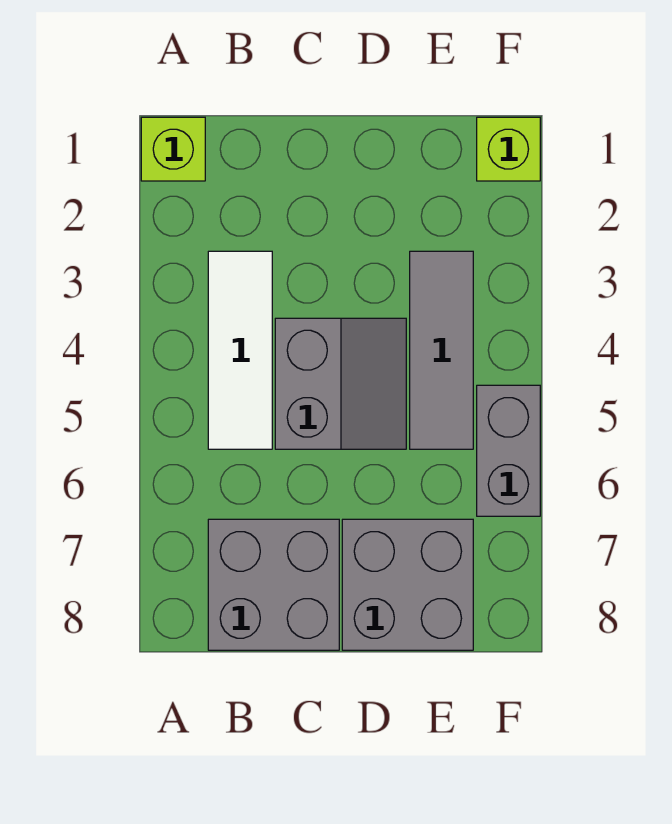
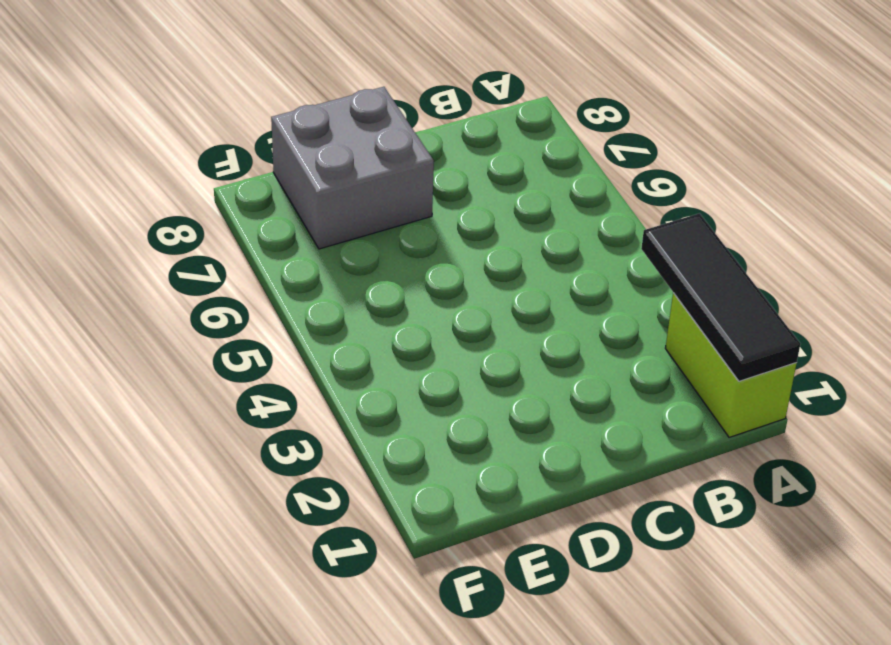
lime 1x2 brick [665,293,797,437] -> lime 1x1 brick [141,117,205,181]
black 1x3 tile [641,213,800,381] -> none
none -> white 1x3 tile [208,251,272,449]
none -> grey 2x2 brick [208,519,339,650]

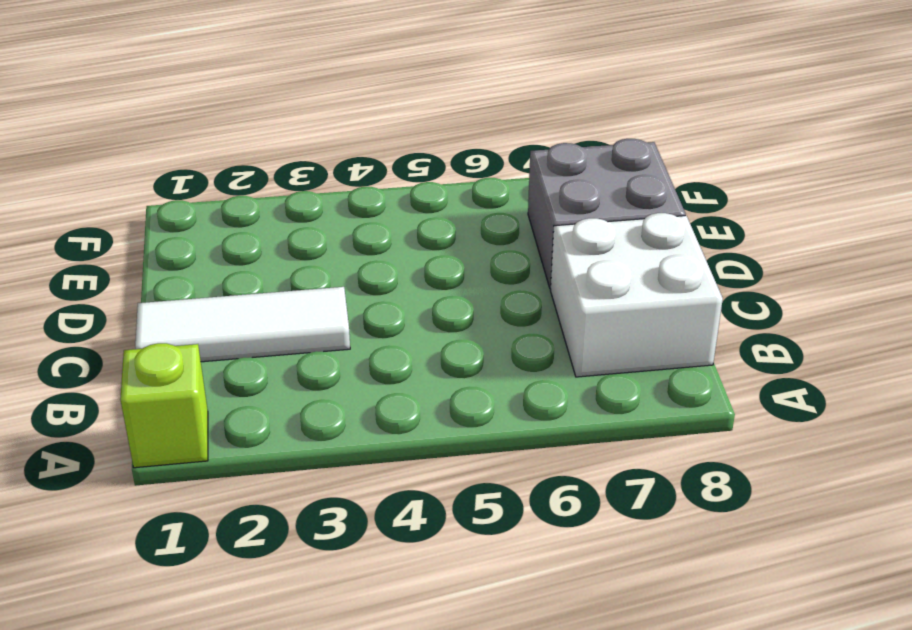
white 2x2 brick [551,213,723,377] -> grey 2x2 brick [208,519,339,650]
white 1x3 tile [135,287,350,362] -> white 1x3 tile moved to [208,251,272,449]
none -> grey 2x2 slope [275,318,406,449]
none -> grey 1x3 tile [410,251,473,449]

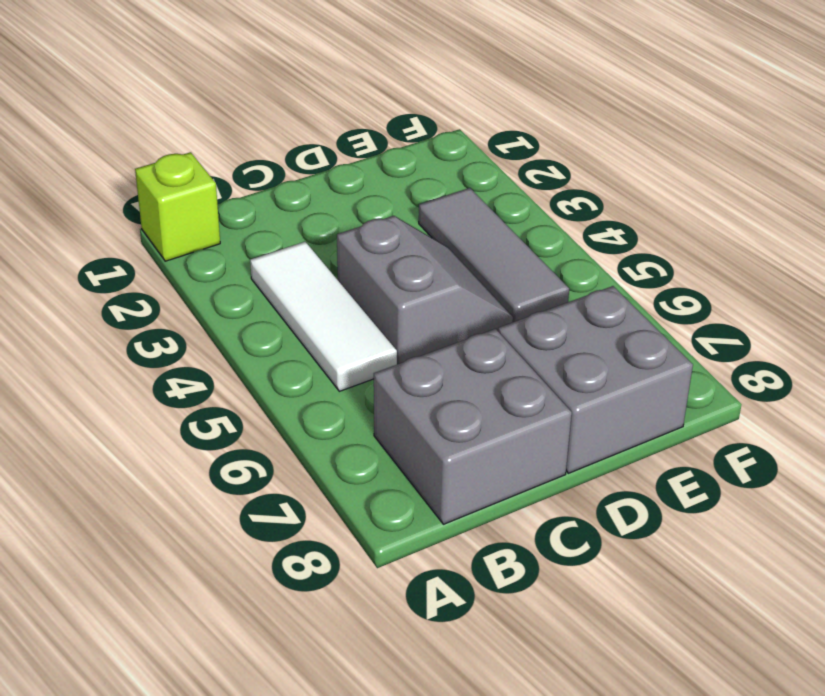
none -> lime 1x1 brick [477,117,540,181]
none -> grey 1x2 brick [477,385,540,516]

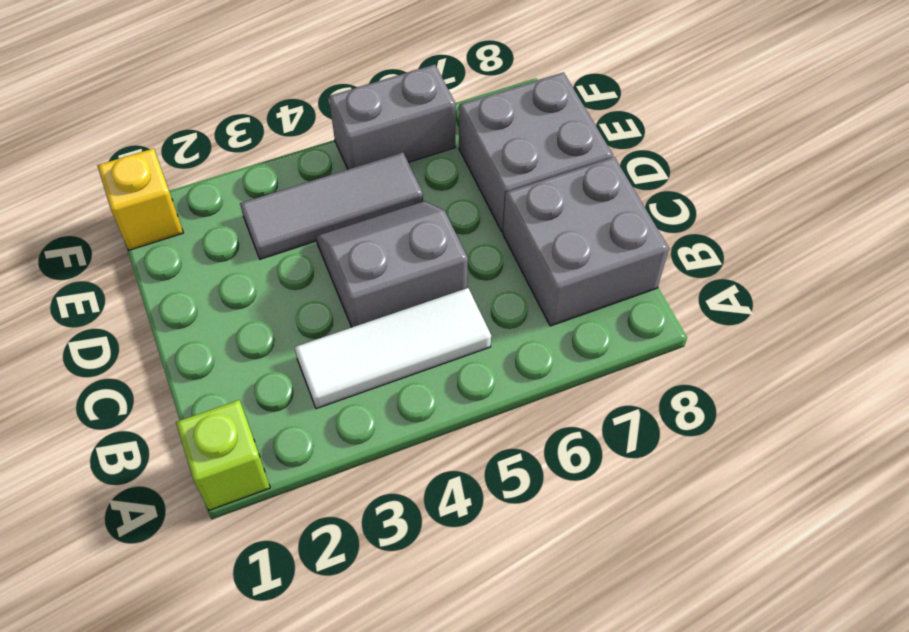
yellow 1x1 brick [97,148,183,250] -> lime 1x1 brick [477,117,540,181]

